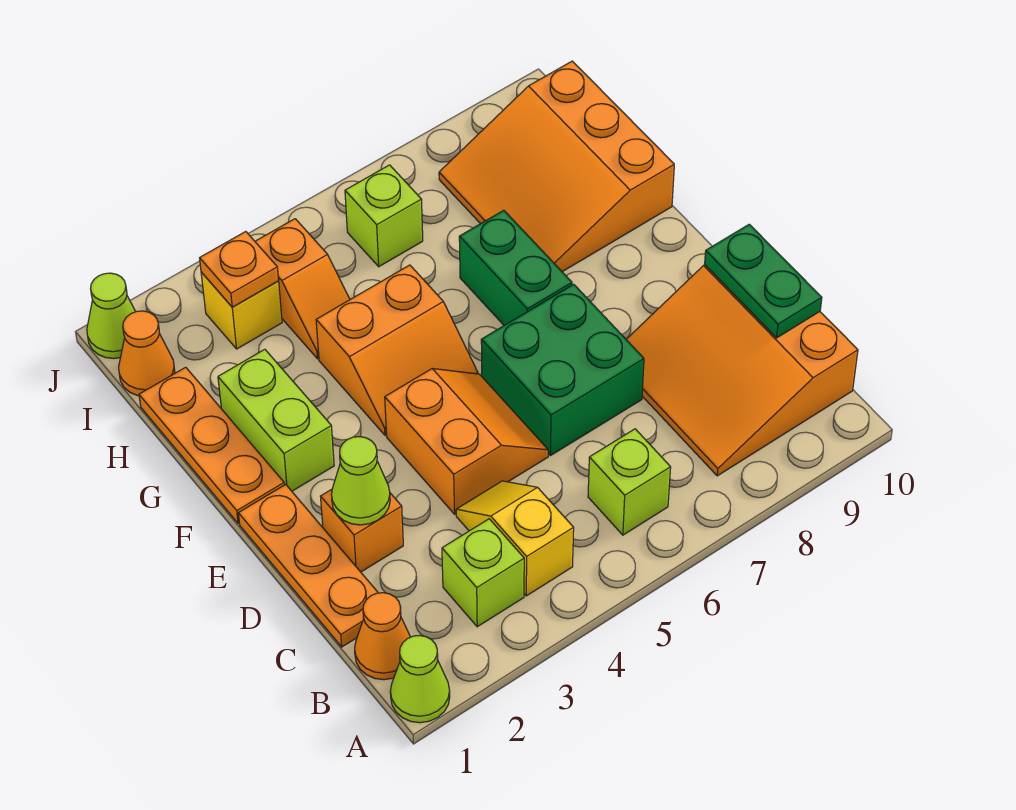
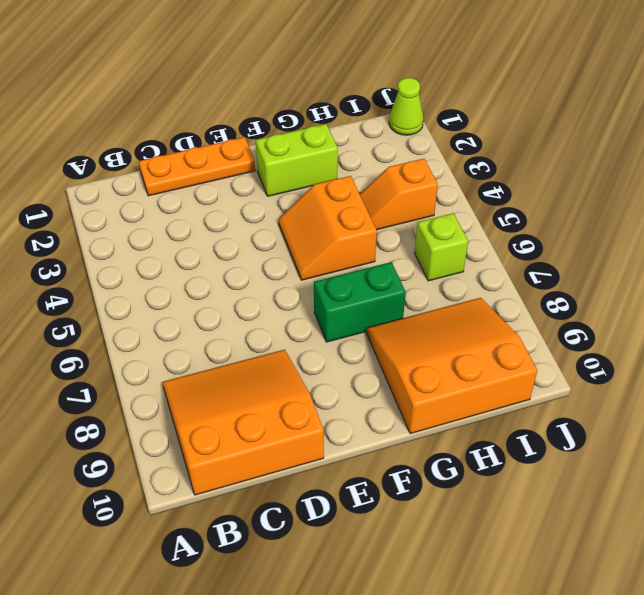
none -> lime 1x1 cone [390,635,450,723]
none -> orange 1x1 cone [355,593,410,680]
none -> lime 1x1 brick [442,519,524,627]

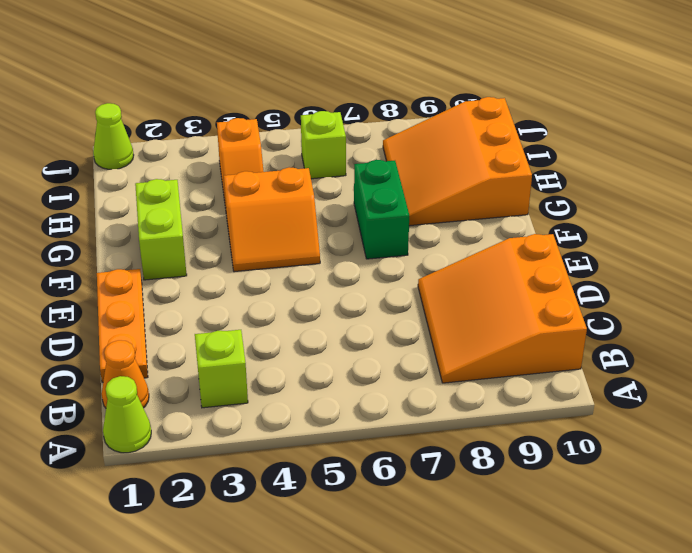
none -> yellow 1x2 slope [456,481,574,596]
none -> lime 1x1 brick [588,429,671,535]
none -> orange 1x1 brick [320,489,403,572]

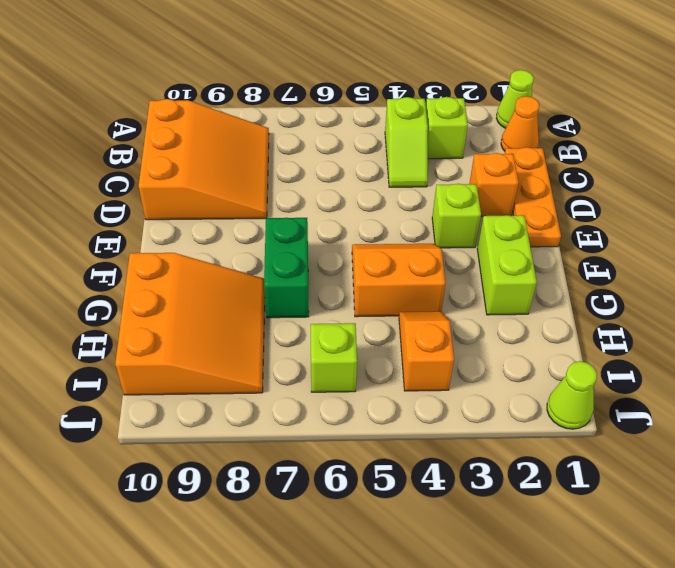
lime 1x2 slope [385,97,428,187] -> yellow 1x2 slope [456,481,574,596]
lime 1x1 brick [432,184,481,248] -> lime 1x1 brick moved to [588,429,671,535]
none -> orange 2x2 slope [385,369,548,514]
none -> green 2x2 brick [481,284,644,456]
none -> orange 1x3 plate [139,367,284,523]

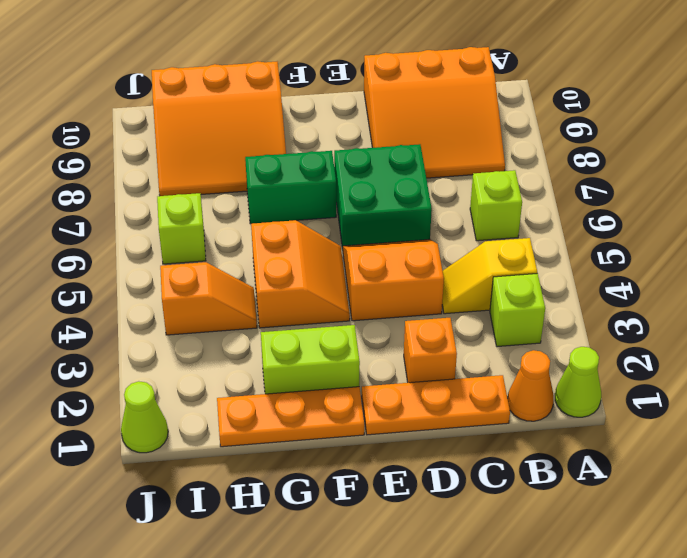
none -> orange 1x1 cone [119,311,175,396]
none -> yellow 1x1 brick [201,272,282,349]
none -> green 1x2 plate [705,224,822,338]

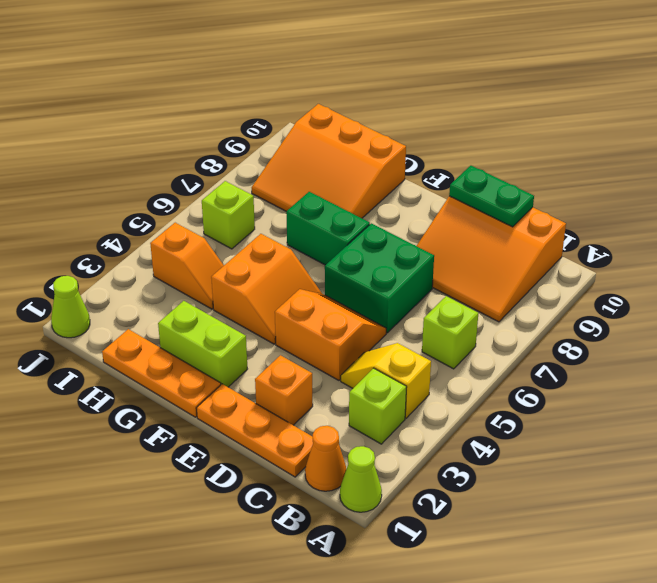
none -> orange 1x1 cone [119,311,175,396]
none -> yellow 1x1 brick [201,272,282,349]
none -> lime 1x1 cone [331,437,390,525]

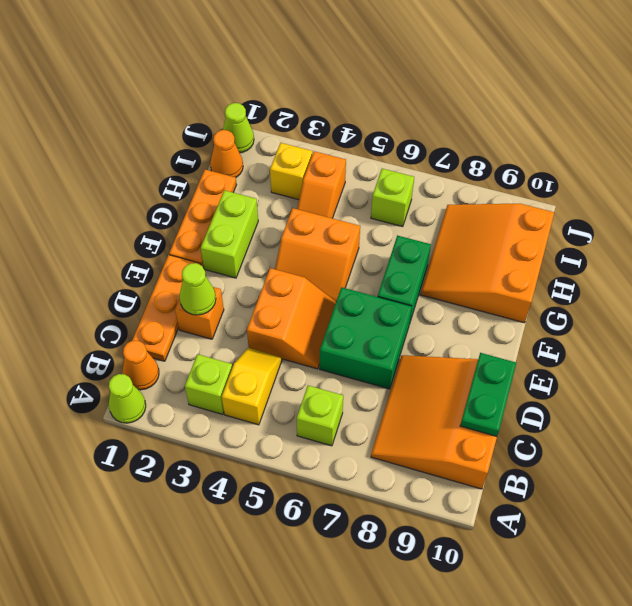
none -> orange 1x1 plate [200,232,279,307]

